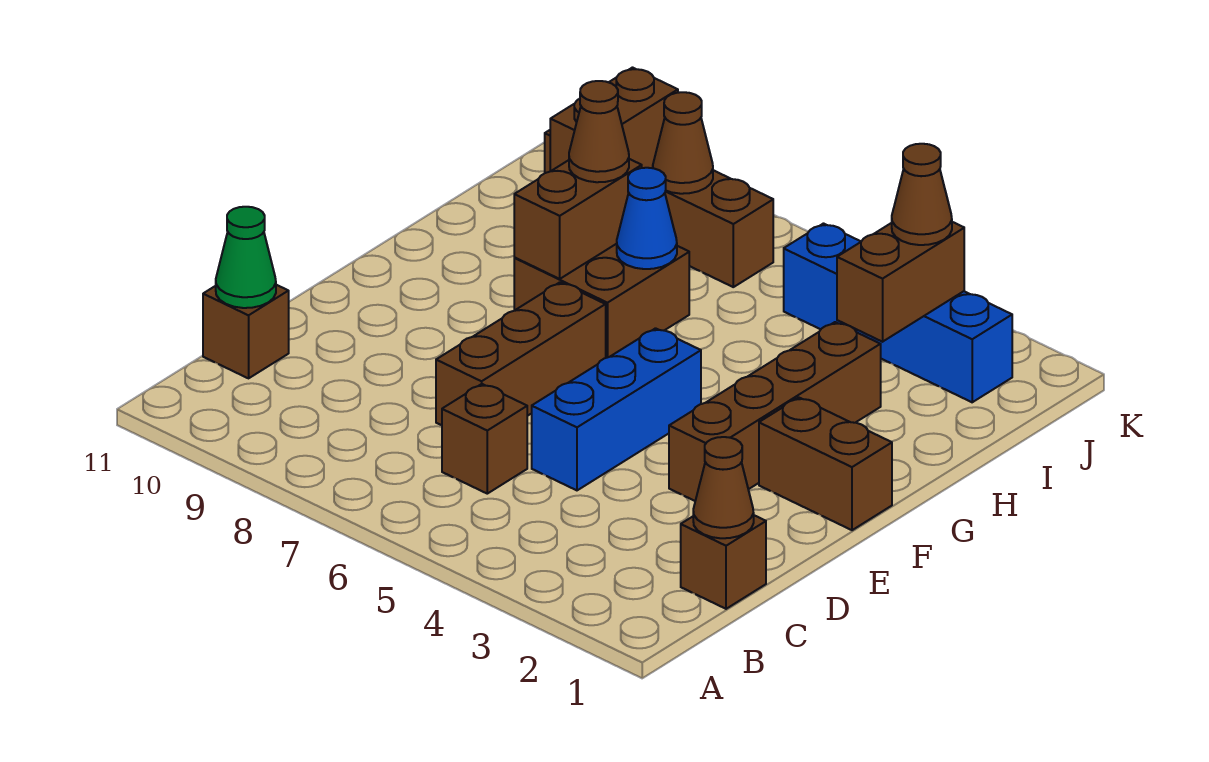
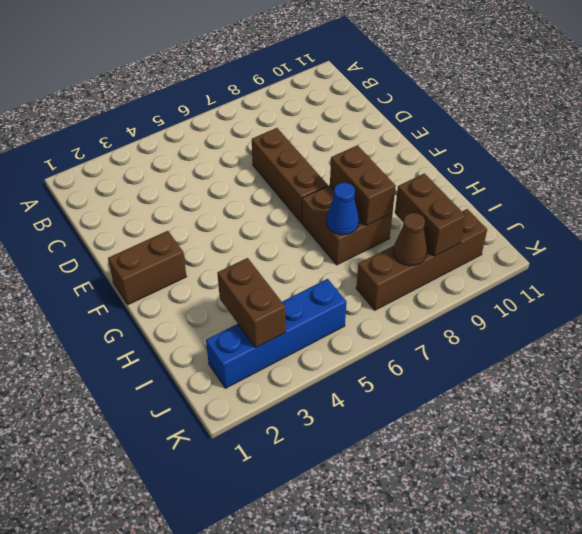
none -> brown 1x1 brick [681,515,766,609]
none -> brown 1x1 brick [442,384,527,494]
none -> brown 1x1 brick [203,285,289,378]

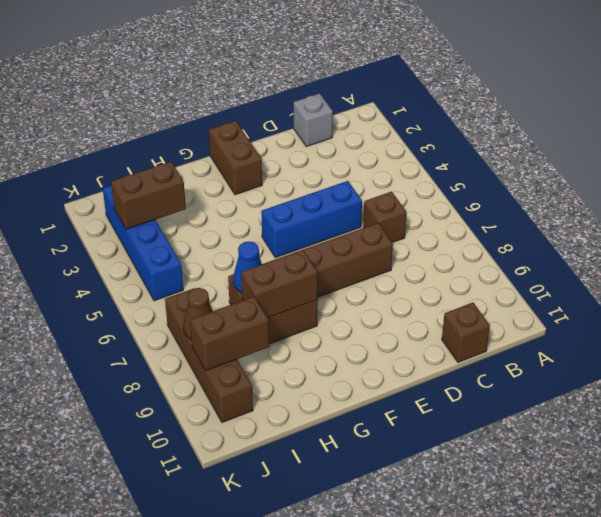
grey 1x1 brick [293,93,333,147] -> brown 1x1 brick [681,515,766,609]
none -> brown 1x4 brick [669,322,881,501]
none -> brown 1x1 cone [693,437,754,538]
none -> green 1x1 cone [216,207,276,308]

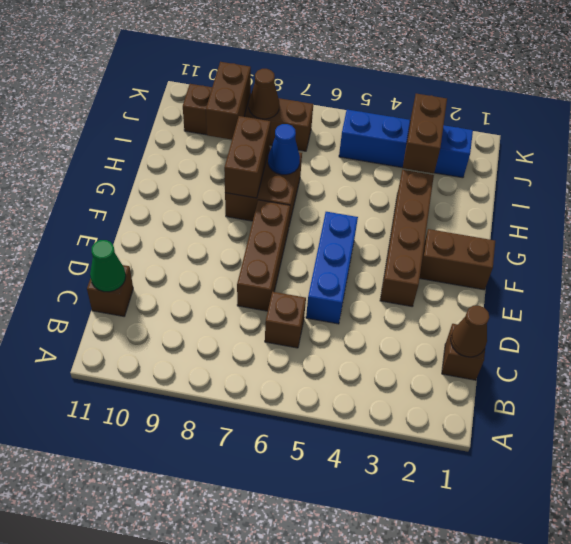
none -> brown 1x1 cone [569,81,629,182]
none -> brown 1x1 cone [892,144,952,245]

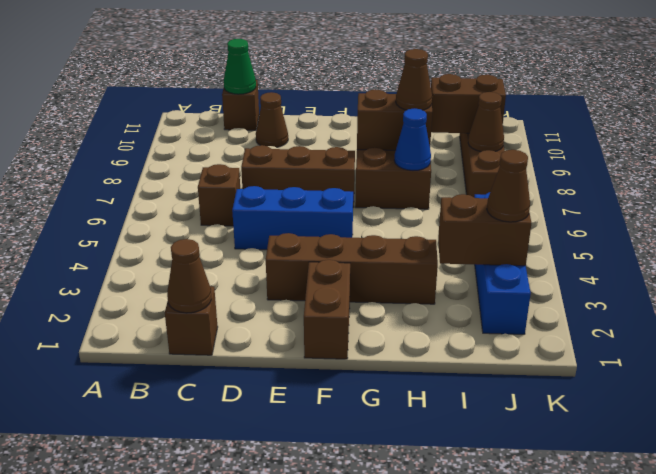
brown 1x1 cone [256,92,288,147] -> none

